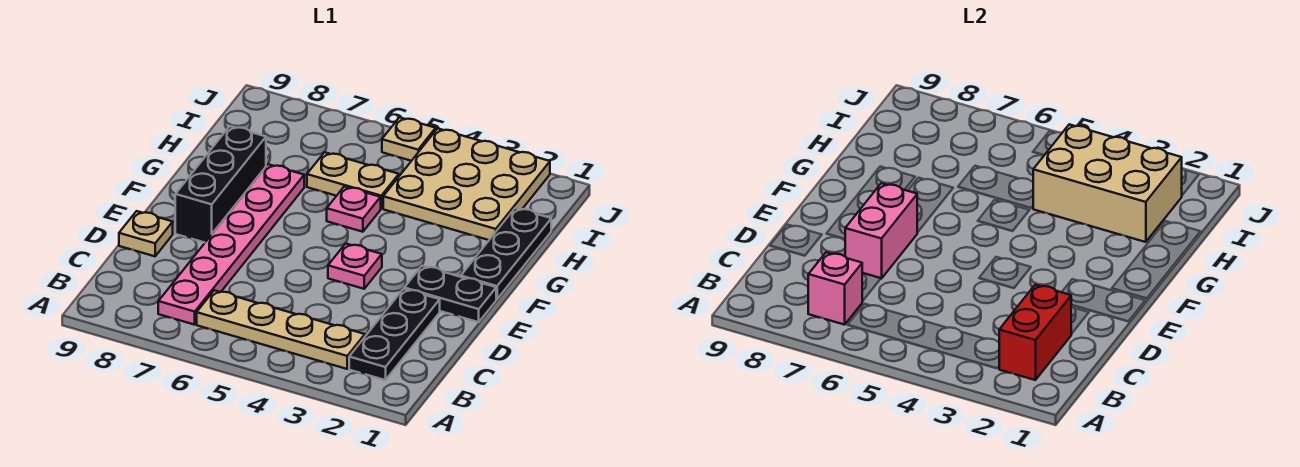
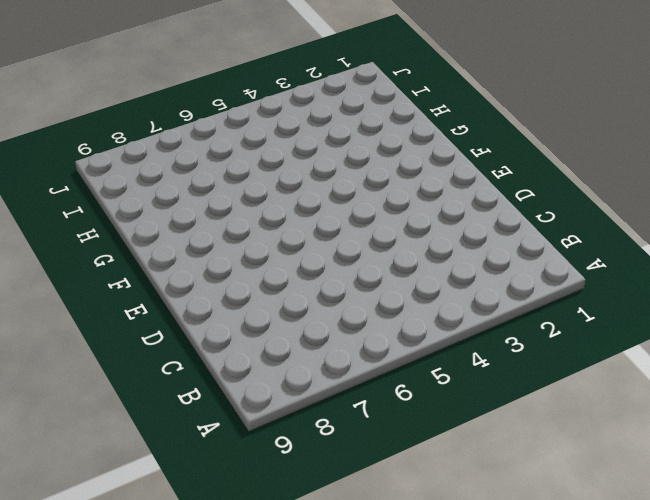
none -> black 1x3 plate [349,289,440,380]
none -> tan 1x4 plate [197,290,365,369]
none -> pink 1x6 plate [158,164,304,325]

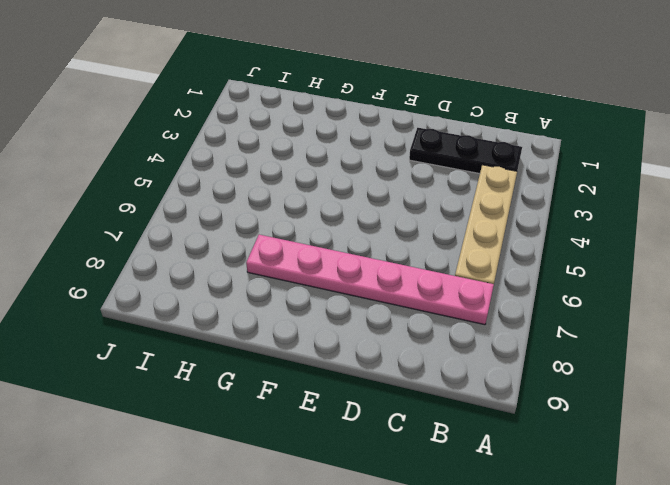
none -> tan 1x1 plate [119,211,173,256]
none -> black 1x2 plate [404,266,496,322]
none -> pink 1x1 plate [328,244,382,289]

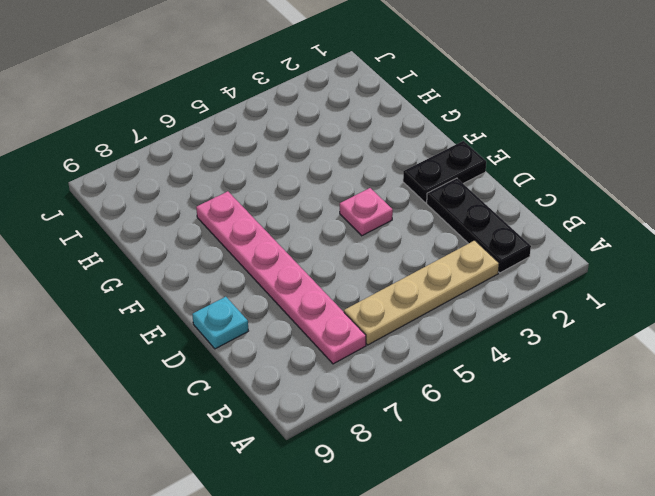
cyan 1x1 plate [192,297,248,349] -> tan 1x1 plate [119,211,173,256]
none -> black 1x3 brick [175,126,266,243]
none -> black 1x3 plate [461,208,551,299]
none -> pink 1x1 plate [327,186,381,232]

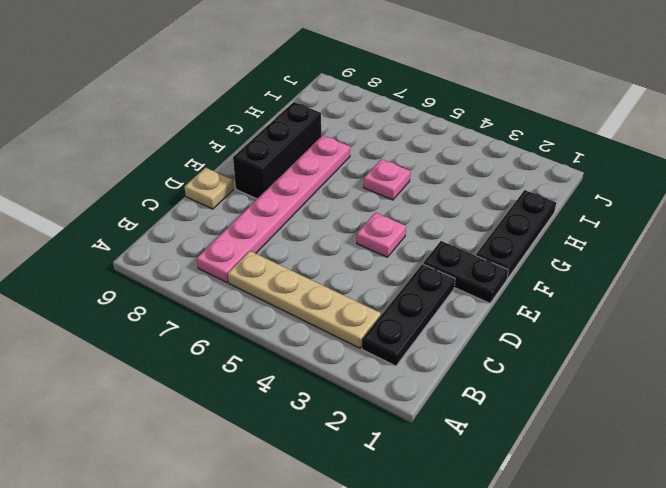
none -> tan 3x3 plate [383,128,550,240]
none -> tan 1x2 plate [307,152,399,208]
none -> tan 1x1 plate [382,117,436,161]

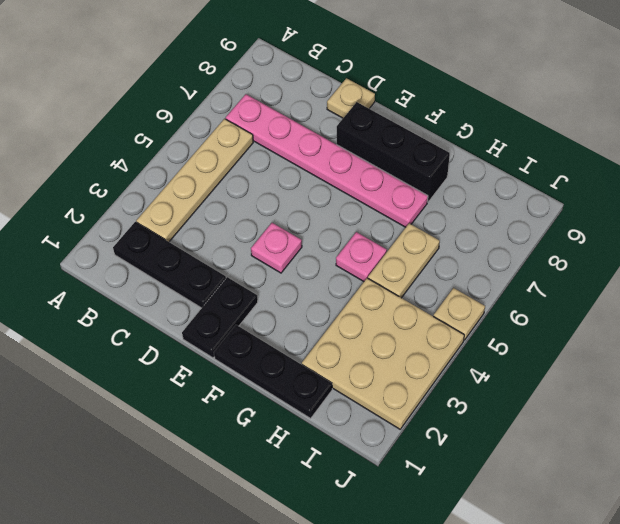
none -> red 1x2 brick [999,285,1071,380]
none -> pink 1x1 brick [808,252,862,325]
none -> pink 1x2 brick [845,183,917,279]

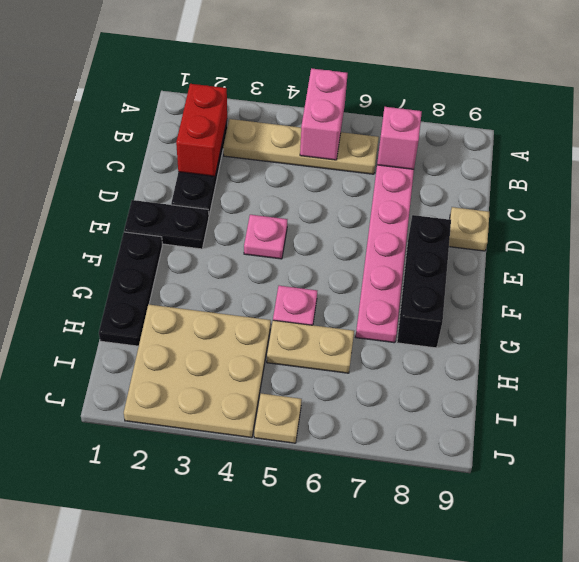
pink 1x2 brick [300,68,348,160] -> pink 1x2 brick moved to [845,183,917,279]
none -> tan 2x3 brick [1033,124,1182,242]

